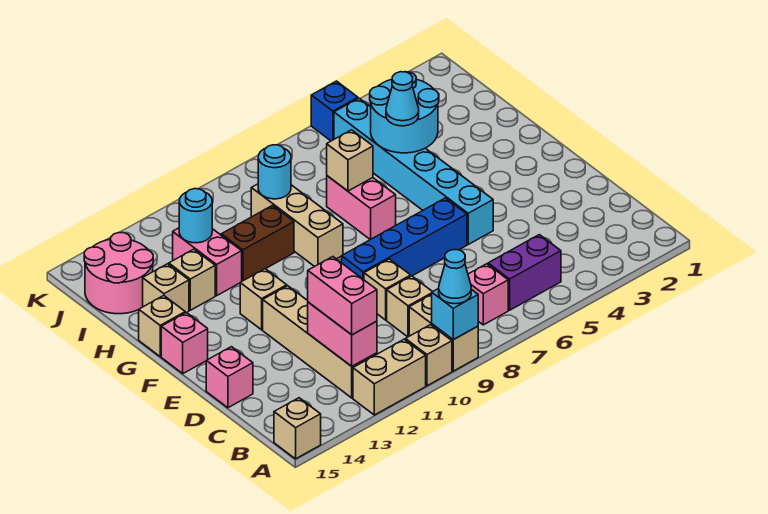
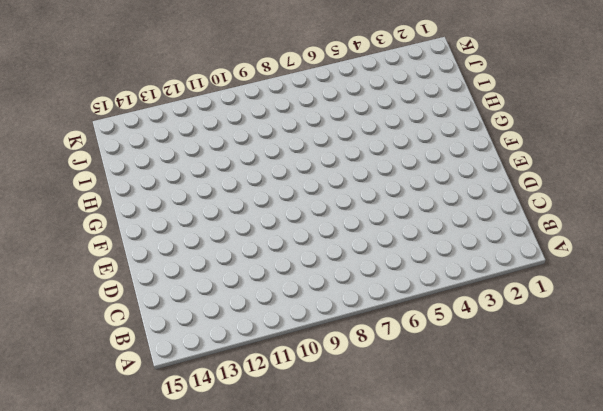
none -> tan 1x2 brick [409,294,478,371]
none -> tan 1x1 brick [405,325,452,386]
none -> tan 1x2 brick [353,339,426,415]
none -> tan 1x1 brick [274,398,321,459]

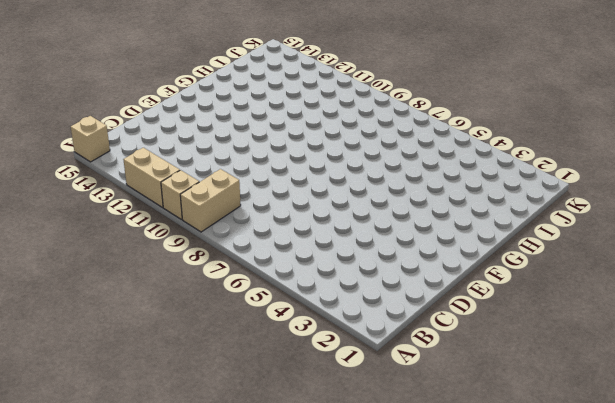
none -> purple 1x2 brick [488,235,561,310]
none -> pink 1x1 brick [468,264,508,325]
none -> tan 1x4 brick [263,286,377,398]
none -> tan 1x1 brick [387,276,432,337]

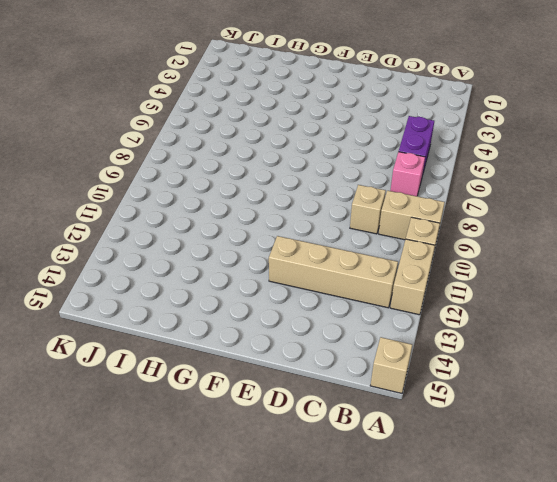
none -> tan 1x1 brick [364,259,411,320]
none -> pink 1x1 brick [206,347,253,408]
none -> cyan 1x6 brick [334,98,493,244]
none -> blue 1x4 brick [342,198,467,280]

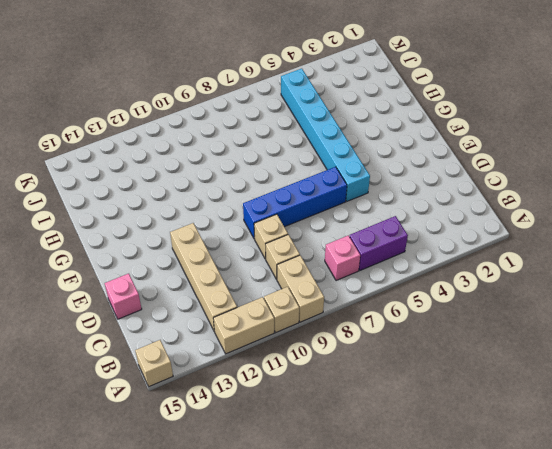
none -> tan 1x1 brick [240,269,287,330]
none -> pink 1x1 brick [161,313,208,374]
none -> pink 1x2 brick [327,176,396,240]
none -> tan 1x3 brick [251,184,343,267]

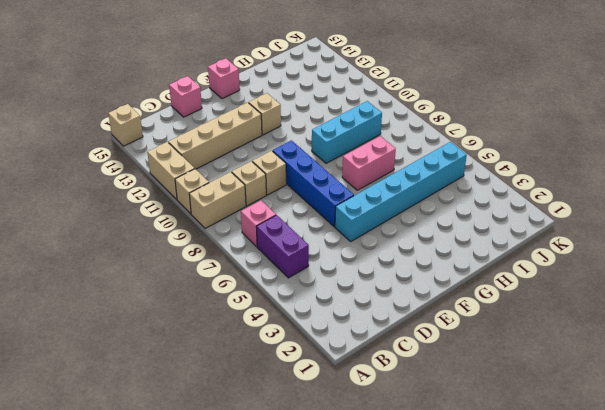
cyan 1x3 brick [312,101,382,163] -> tan 1x3 brick [251,184,343,267]
none -> tan 1x1 brick [139,296,185,357]
none -> brown 1x2 brick [221,205,294,281]
none -> pink 1x2 brick [173,228,242,296]
none -> tan 1x1 brick [169,249,215,310]

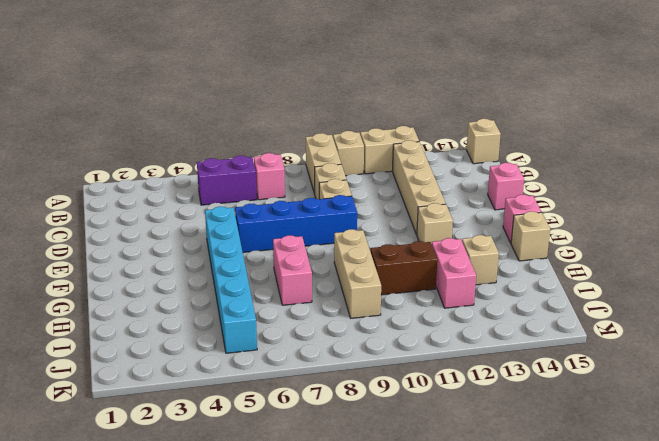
none -> tan 1x1 brick [143,264,189,313]
none -> pink 2x2 round brick [84,233,153,314]
none -> blue 1x1 brick [311,81,358,141]
none -> cyan 1x1 brick [432,288,478,340]

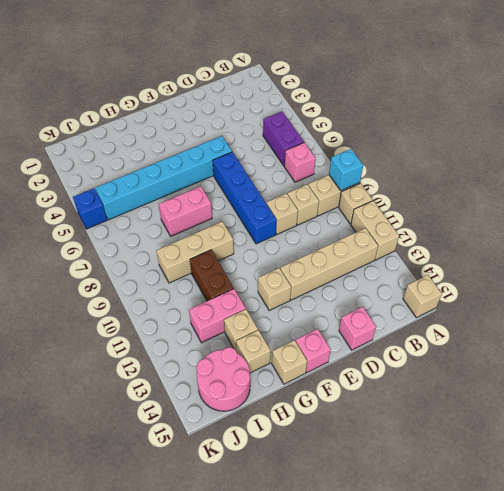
none -> pink 1x2 brick [308,302,377,366]
none -> cyan 2x2 round brick [370,72,439,153]
none -> tan 1x1 brick [327,130,373,191]
none -> cyan 1x1 round brick [258,145,291,199]

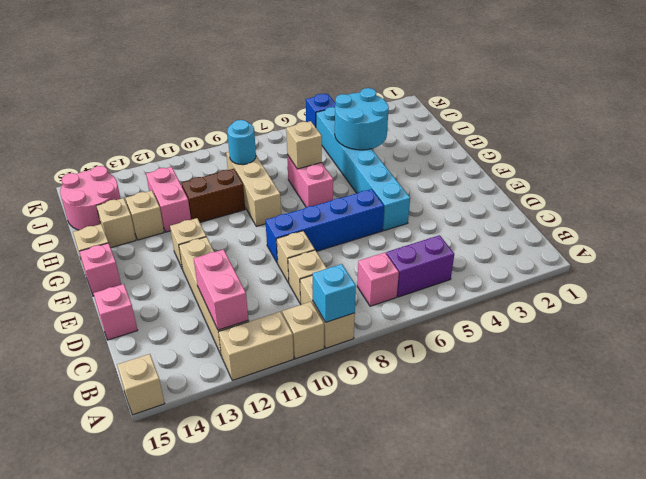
none -> cyan 1x1 round brick [179,189,212,243]
none -> cyan 1x1 cone [439,250,471,304]
none -> pink 1x2 brick [308,257,377,335]
none -> cyan 1x1 cone [386,72,419,126]

